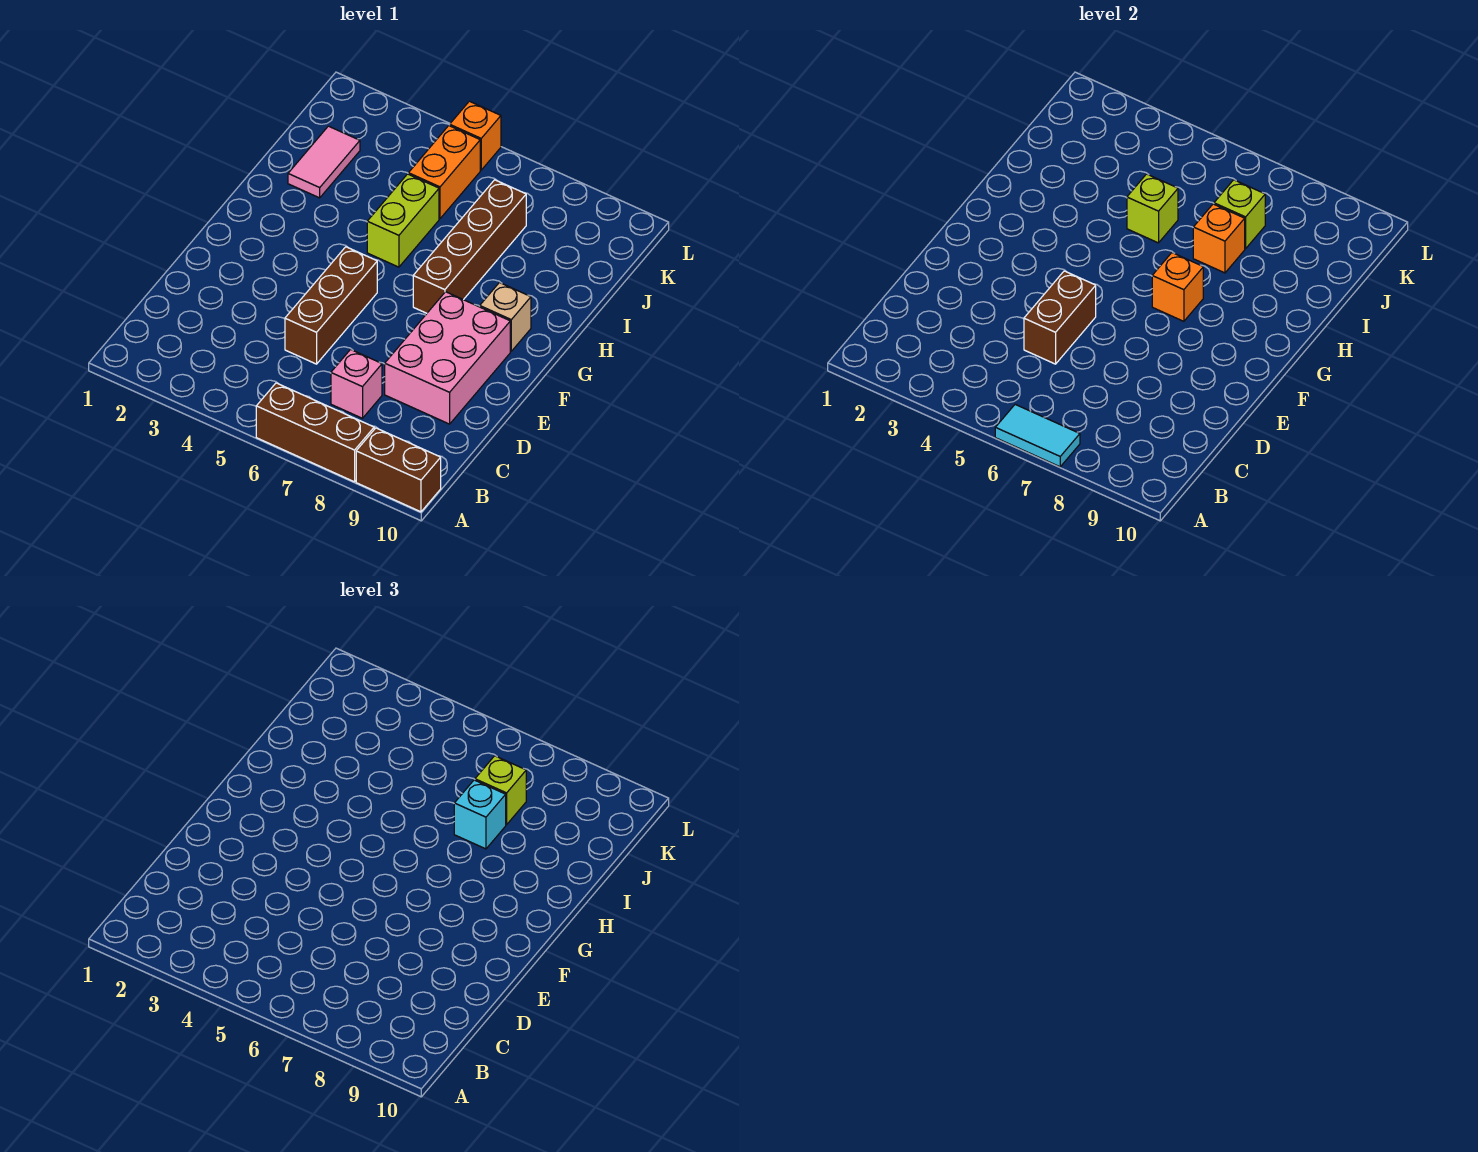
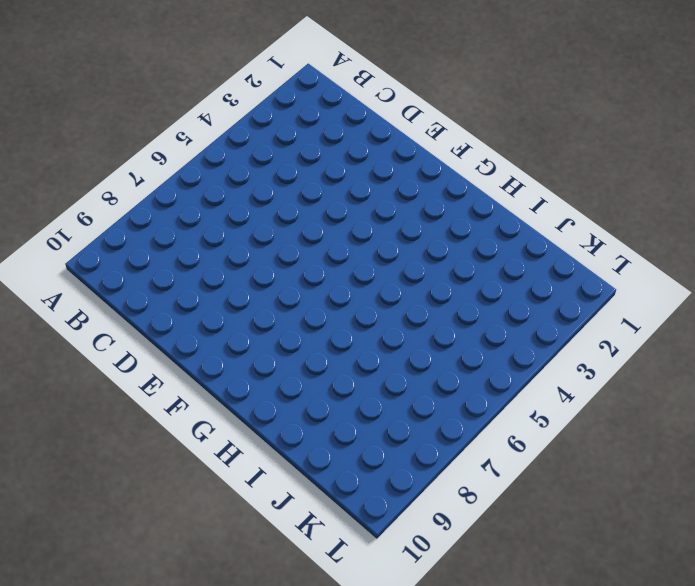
none -> brown 1x3 brick [256,383,374,482]
none -> brown 1x2 brick [356,428,441,512]
none -> pink 1x1 brick [331,350,382,418]

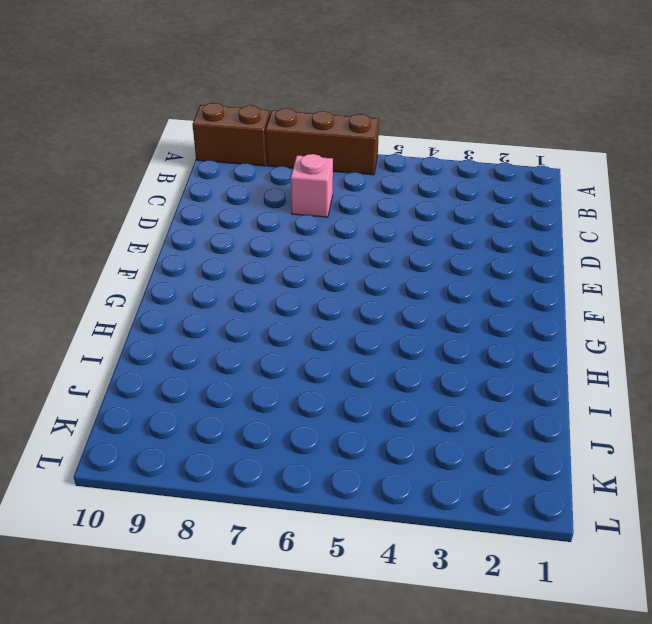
none -> brown 1x3 brick [285,247,377,364]
none -> pink 2x3 brick [385,292,510,424]
none -> brown 1x4 brick [413,180,526,313]

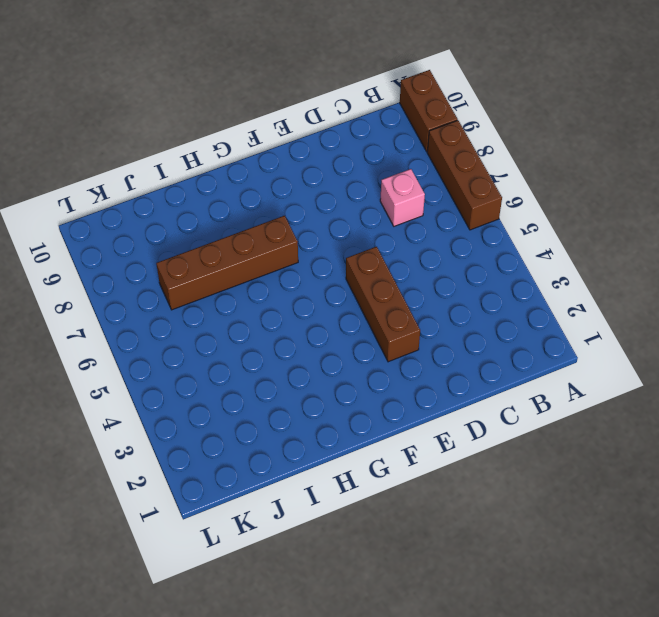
brown 1x3 brick [346,247,420,362] -> brown 1x3 brick turned to [285,247,377,364]
none -> pink 2x3 brick [385,292,510,424]
none -> tan 1x1 brick [480,283,531,351]
none -> lime 1x2 brick [367,174,439,267]

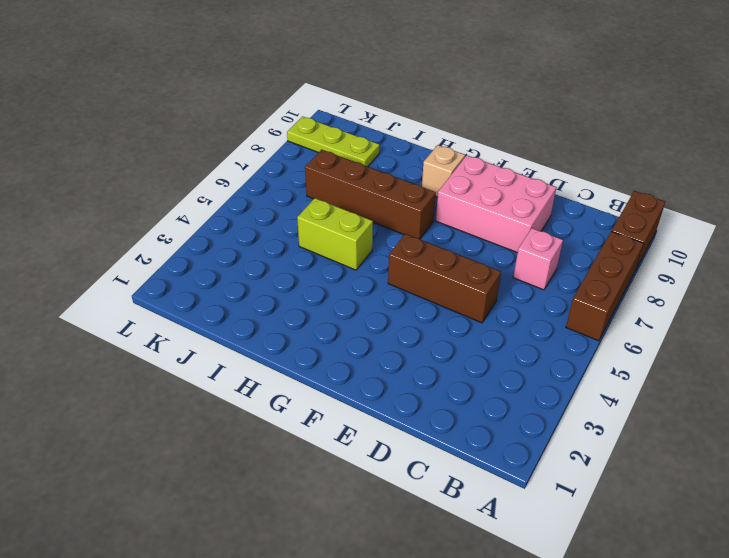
lime 1x3 plate [287,116,380,167] -> none
none -> pink 1x2 tile [288,126,360,198]
none -> orange 1x2 brick [408,126,480,219]
none -> orange 1x1 brick [450,101,501,170]

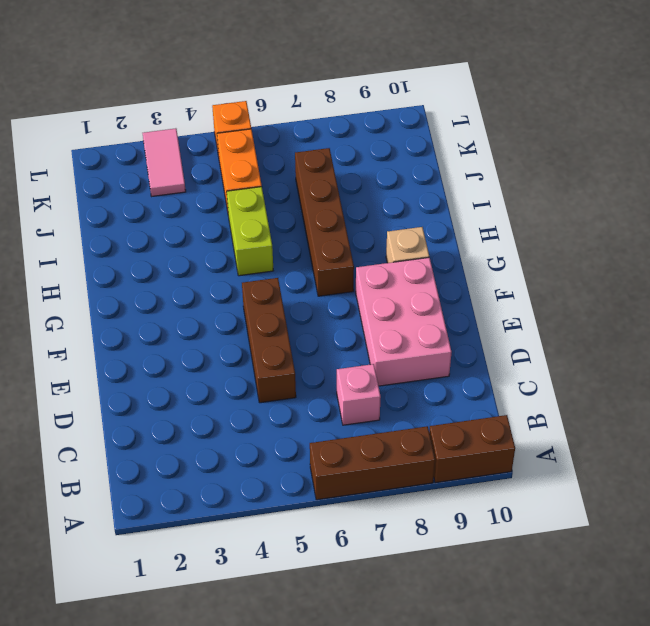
pink 1x2 tile [143,128,186,196] -> pink 1x2 tile moved to [288,126,360,198]
none -> cyan 1x2 tile [995,404,1080,467]
none -> brown 1x2 brick [1024,271,1096,364]
none -> orange 1x1 brick [1152,253,1203,321]

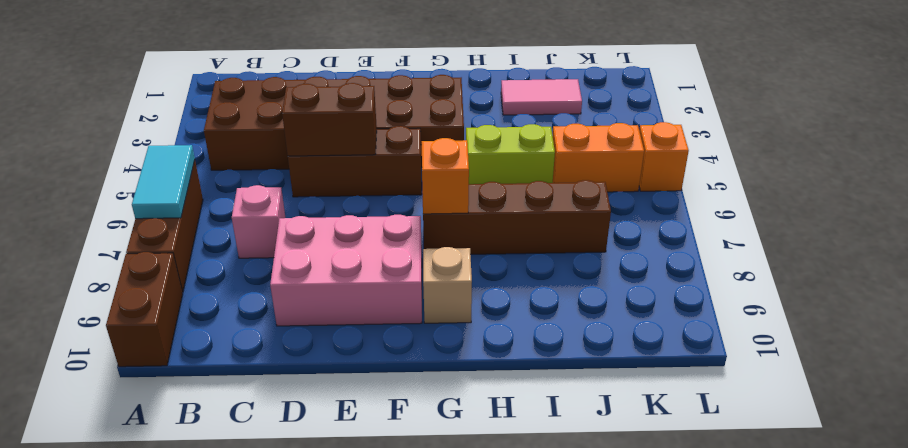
brown 2x6 brick [204,75,464,170] -> none
none -> lime 1x1 brick [1127,174,1178,243]
none -> orange 1x1 brick [1193,204,1245,273]
none -> lime 1x1 brick [1214,180,1265,249]

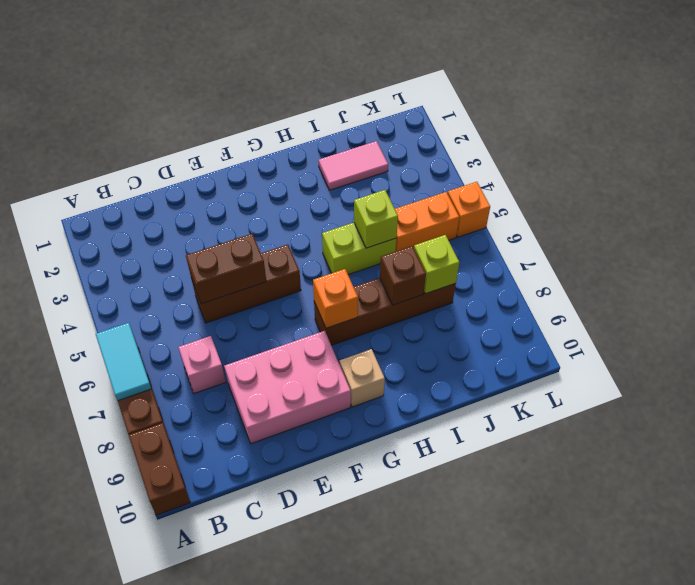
brown 1x1 brick [380,246,426,305] -> orange 1x1 brick [1193,204,1245,273]
none -> cyan 1x1 brick [454,780,506,849]
none -> lime 1x1 brick [475,756,526,825]

